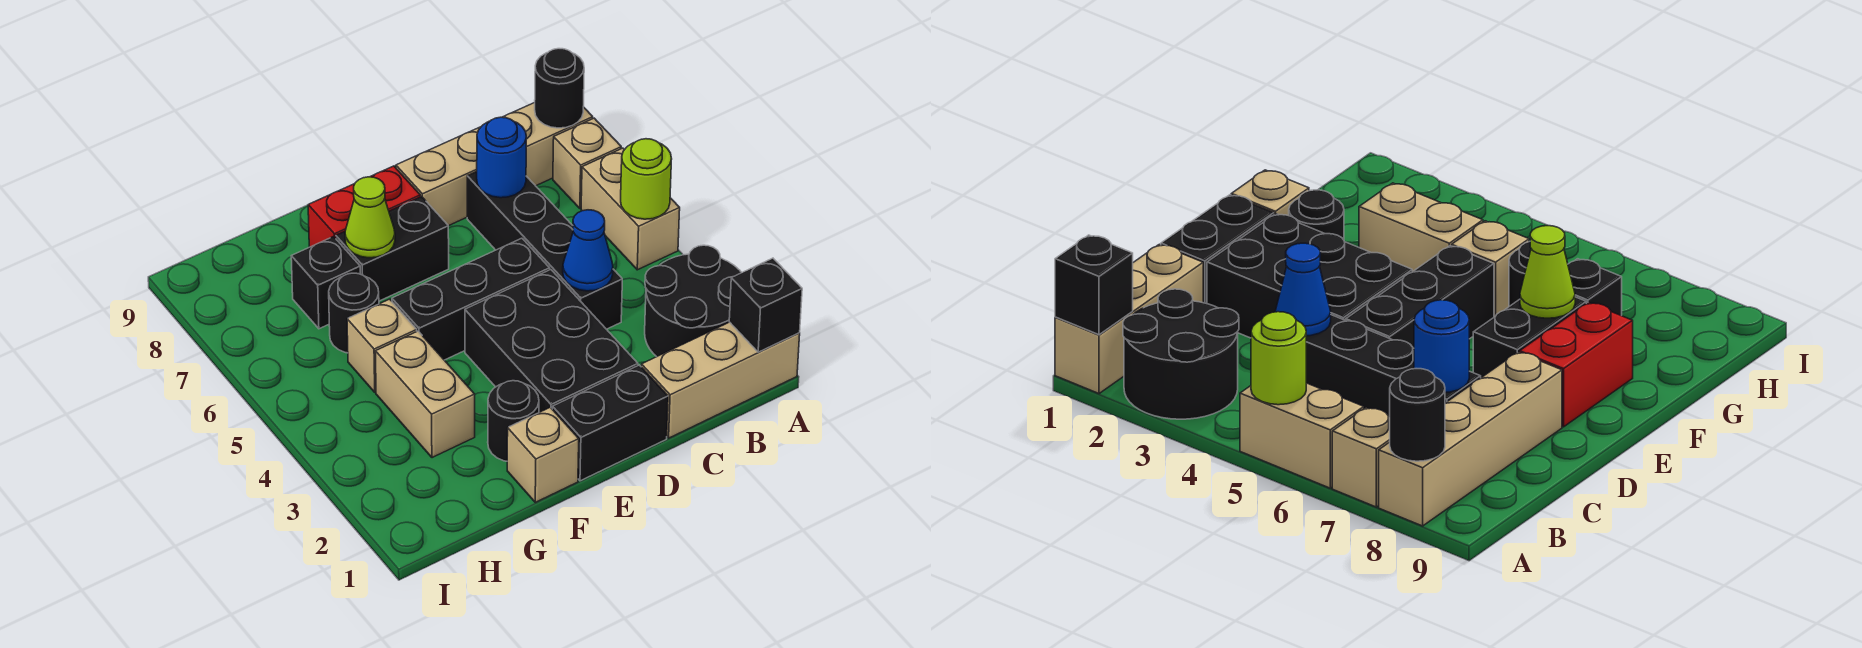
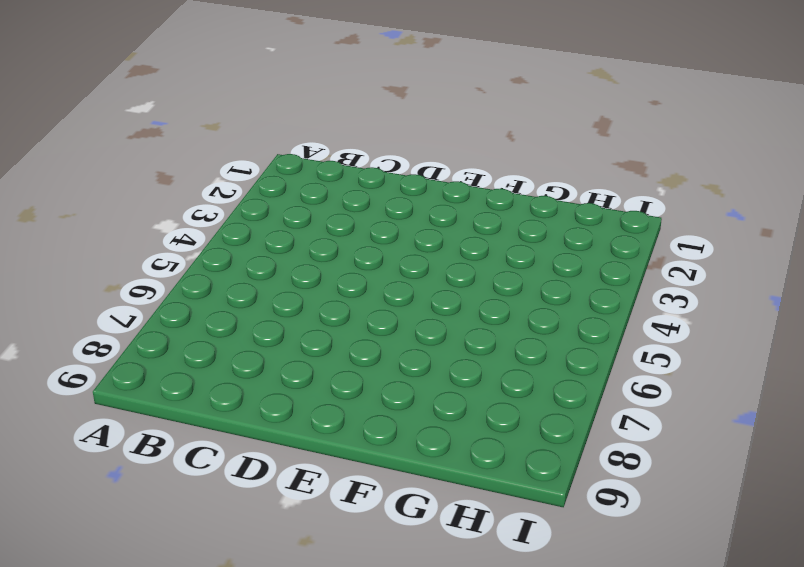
none -> tan 1x3 brick [641,322,800,438]
none -> black 2x2 round brick [645,245,741,357]
none -> tan 1x2 brick [581,148,680,270]

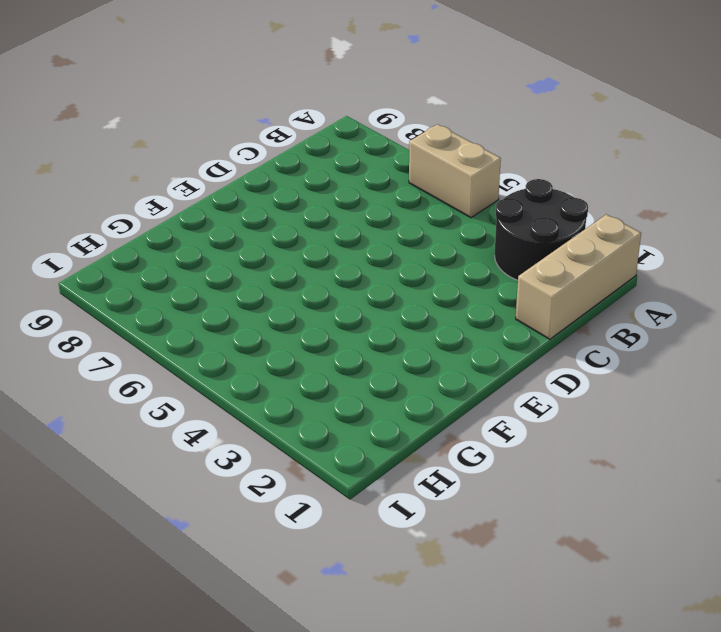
none -> tan 1x1 brick [553,118,621,208]
none -> tan 1x4 brick [396,103,593,226]
none -> black 1x4 brick [467,172,622,329]

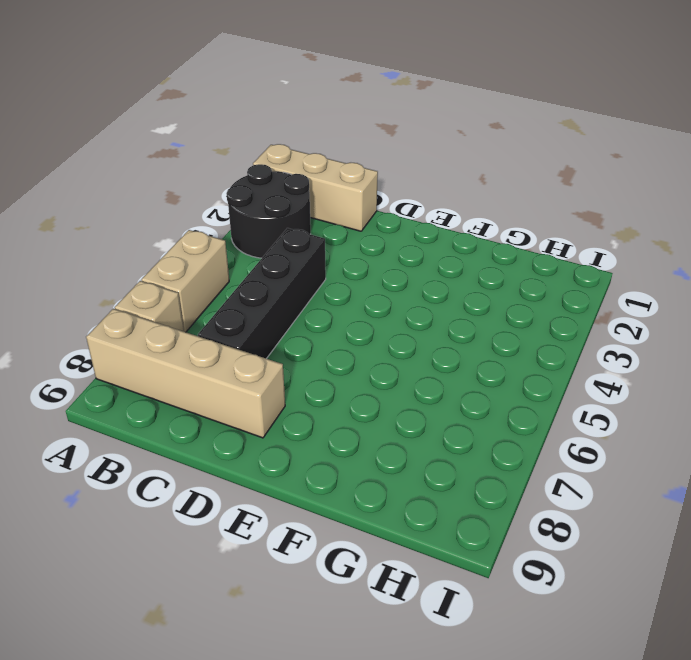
none -> black 1x2 brick [552,365,668,481]
none -> black 2x3 brick [465,270,638,412]
none -> black 1x3 brick [392,238,550,360]

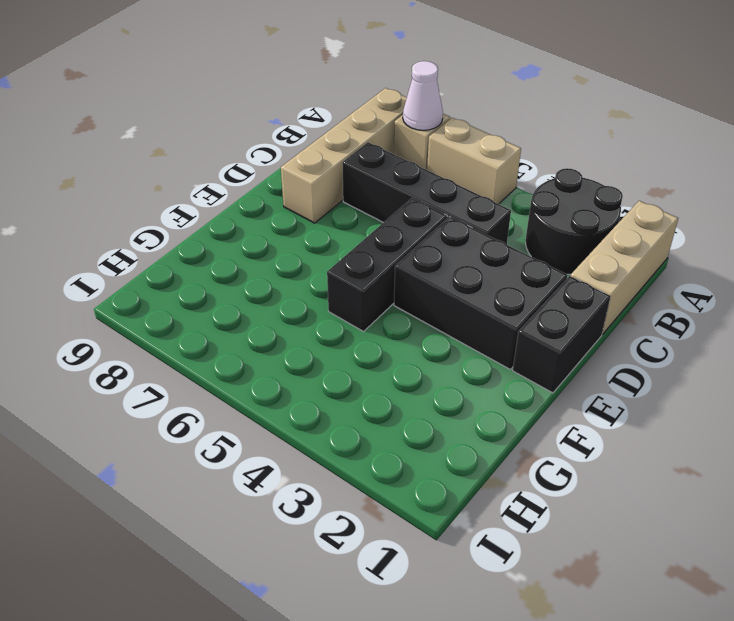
white 1x1 cone [403,61,443,130] -> none
none -> black 1x2 brick [336,197,449,301]
none -> red 1x2 brick [308,166,420,247]
none -> tan 1x1 brick [507,407,579,502]

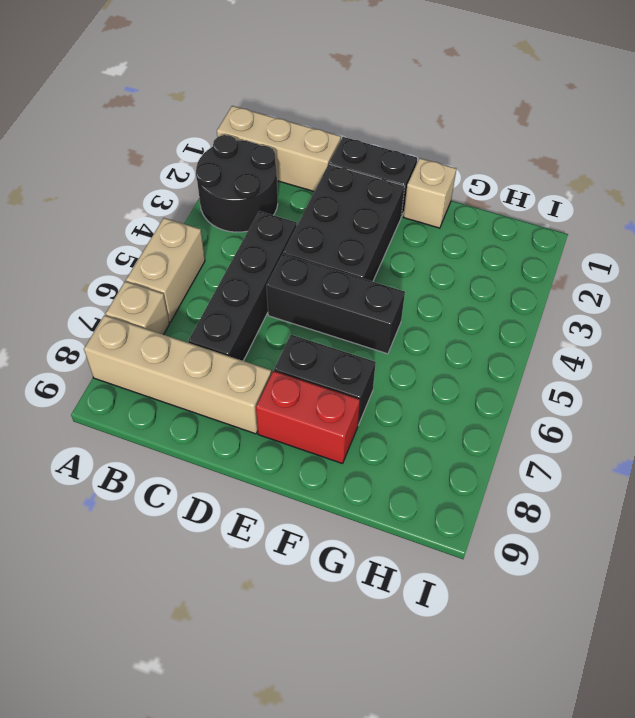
none -> black 1x1 round brick [488,381,539,461]
none -> tan 1x2 brick [375,331,475,458]
none -> tan 1x1 brick [347,299,417,392]

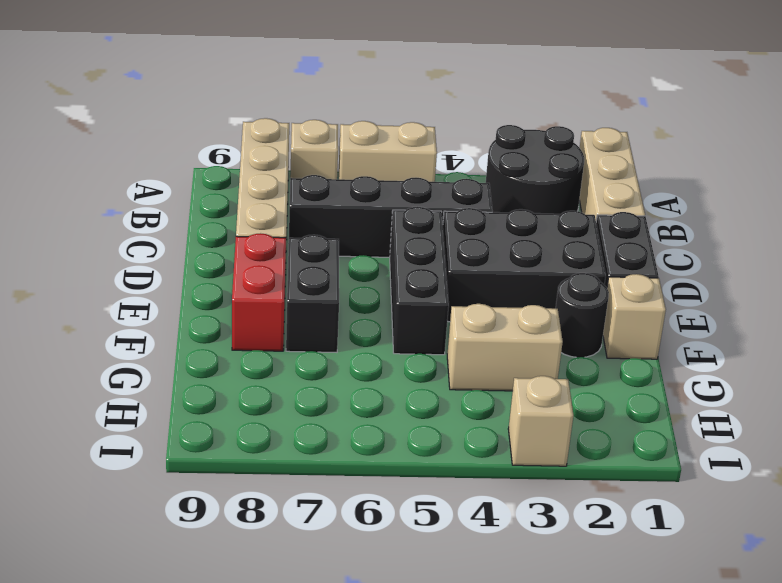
tan 1x1 brick [508,376,574,466] -> tan 1x1 brick moved to [347,299,417,392]
none -> black 1x1 round brick [329,273,379,353]
none -> black 1x1 brick [291,237,360,329]
none -> black 1x1 brick [729,258,802,352]

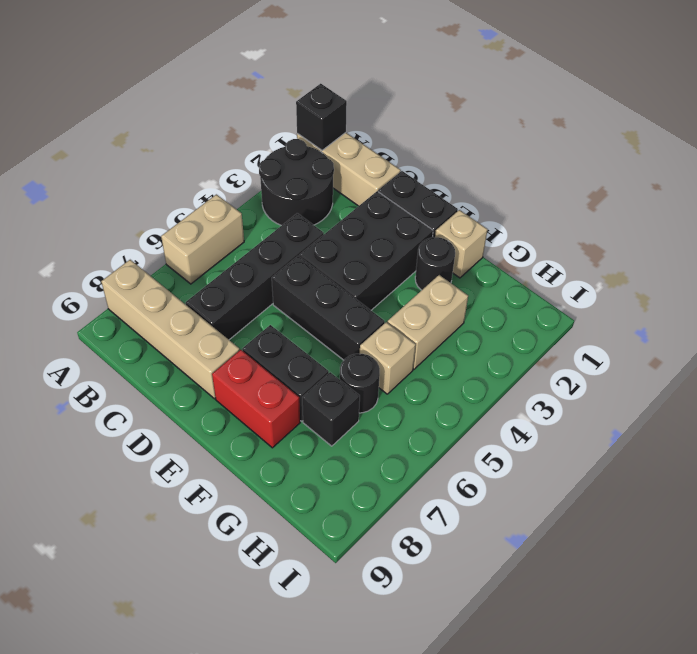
none -> tan 1x1 brick [553,118,621,208]
none -> lime 1x1 round brick [621,139,672,219]
none -> black 1x1 round brick [535,49,584,128]

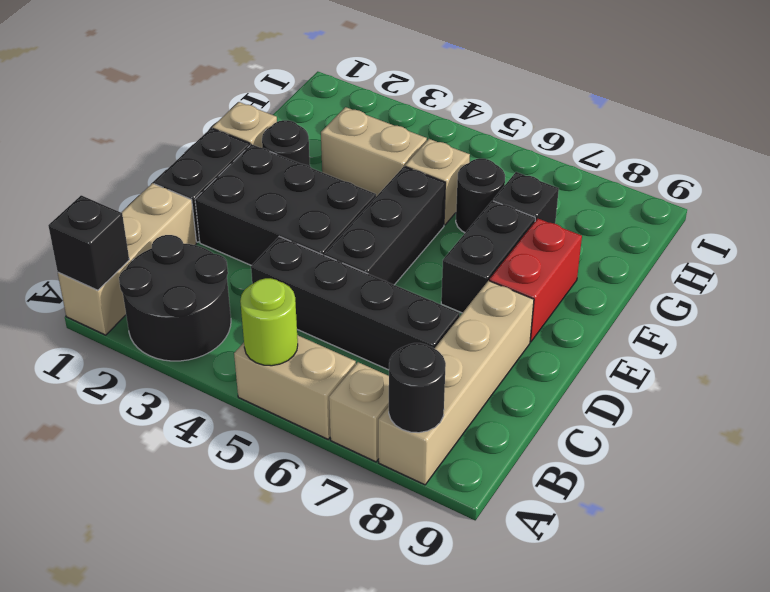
none -> blue 1x1 cone [563,210,613,291]
none -> blue 1x1 round brick [477,117,526,198]
none -> lime 1x1 cone [345,177,395,258]

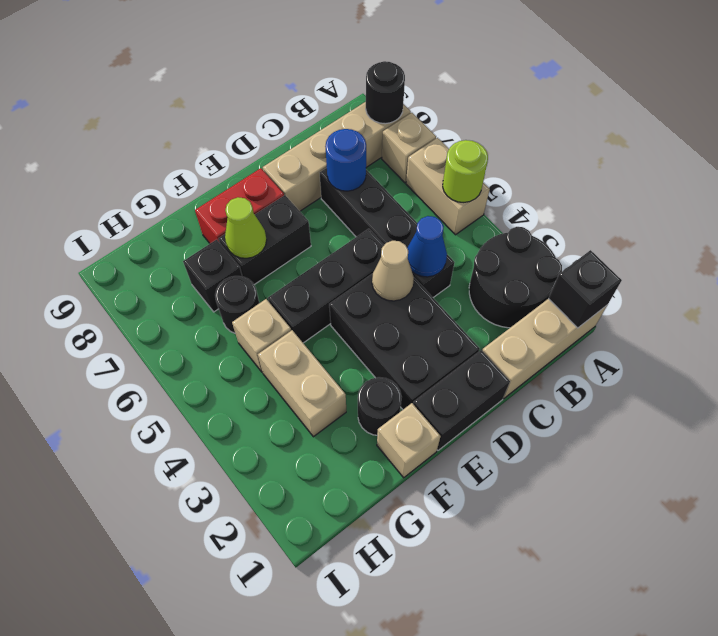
tan 1x1 cone [372,241,414,301] -> none

